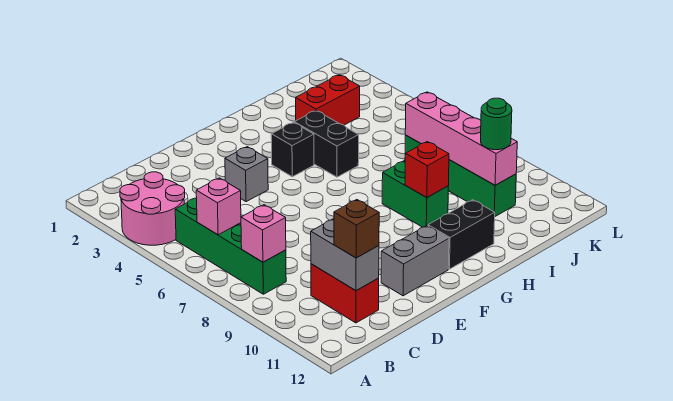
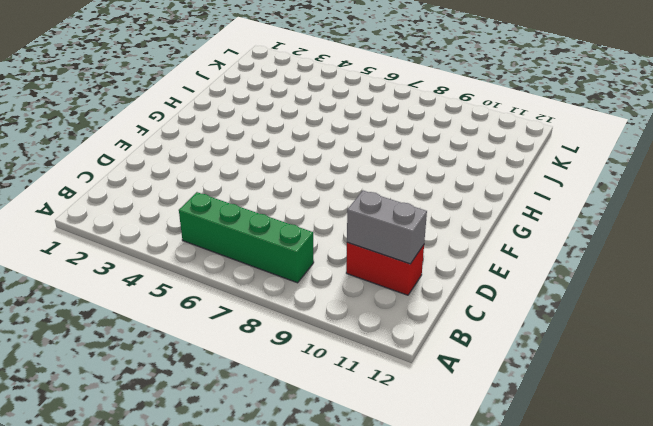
none -> pink 2x2 round brick [120,172,185,245]
none -> grey 1x1 brick [225,147,268,202]
none -> grey 1x2 brick [381,225,449,296]

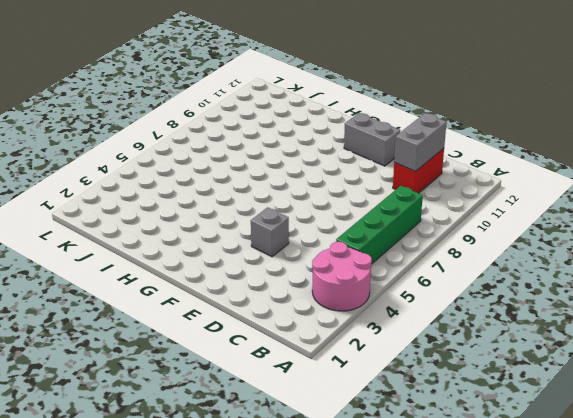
none -> black 1x1 brick [271,122,314,177]
none -> black 1x2 brick [428,200,495,269]
none -> black 1x2 brick [294,111,359,177]

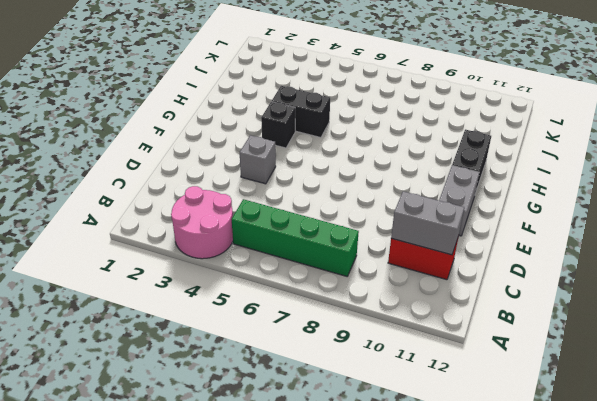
none -> green 1x2 brick [382,161,448,227]
none -> red 1x2 brick [296,75,360,125]
none -> green 1x4 brick [405,135,516,216]

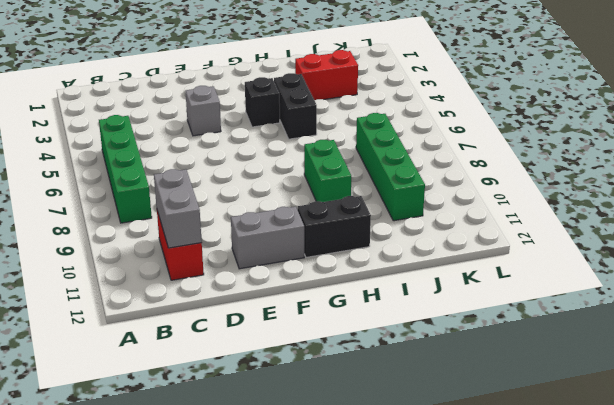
none -> pink 2x2 round brick [120,172,185,245]
none -> pink 1x1 brick [196,178,241,235]
none -> pink 1x1 brick [241,205,286,262]

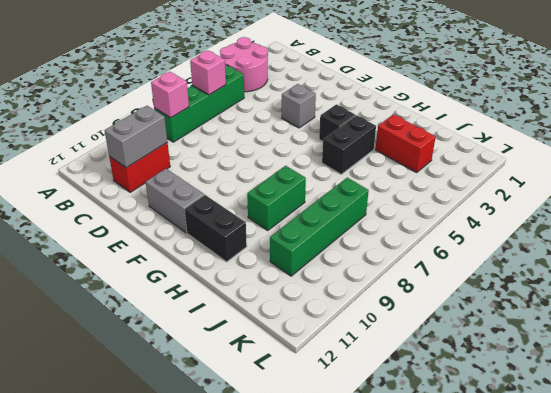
none -> red 1x1 brick [405,142,449,198]
none -> pink 1x4 brick [405,92,517,185]
none -> brown 1x1 brick [334,200,379,258]

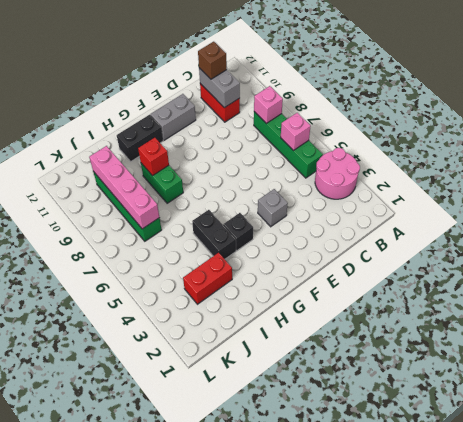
none -> green 1x1 round brick [481,98,512,150]

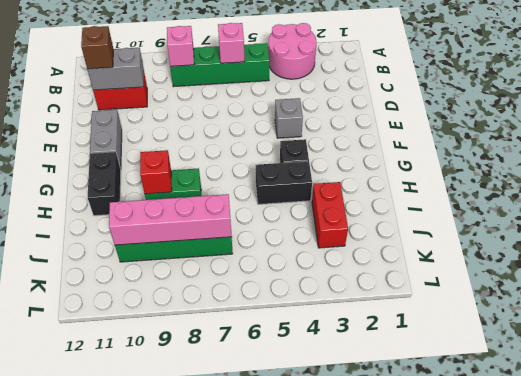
none -> green 1x1 round brick [481,98,512,150]

